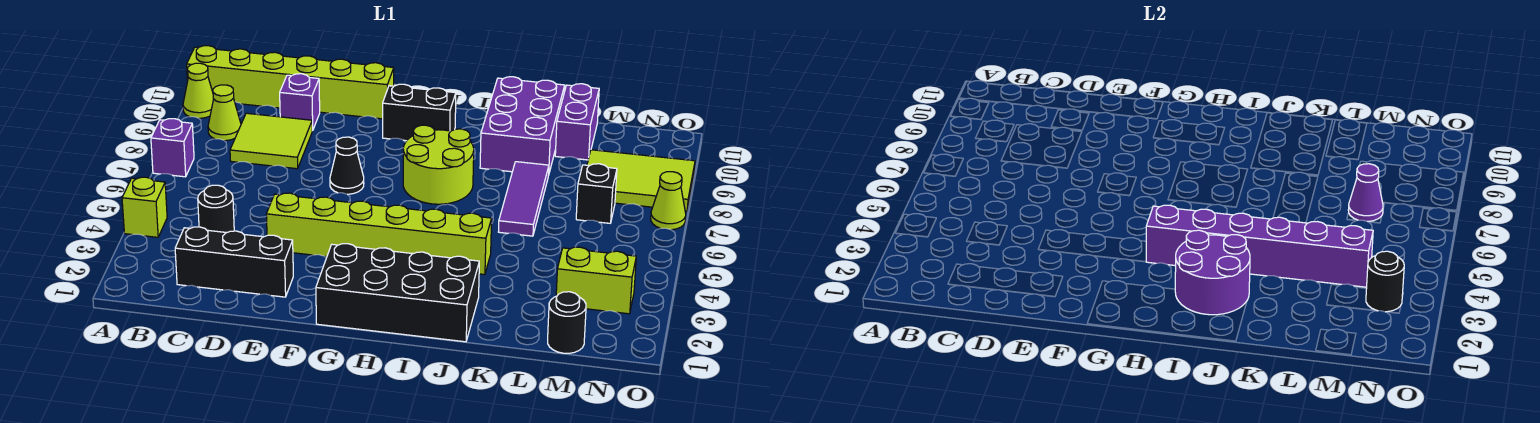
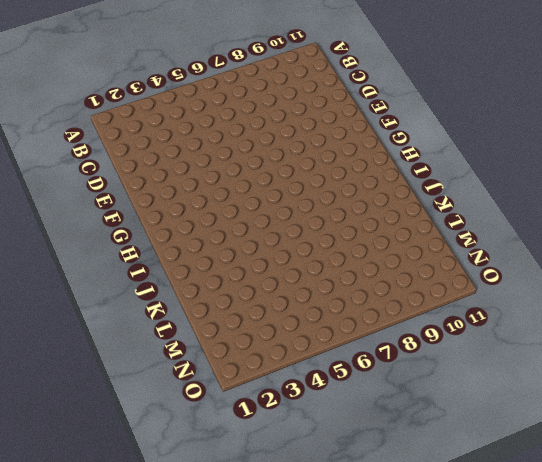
none -> lime 1x1 brick [122,177,167,237]
none -> purple 1x1 brick [151,119,194,177]
none -> lime 1x1 cone [183,63,213,118]

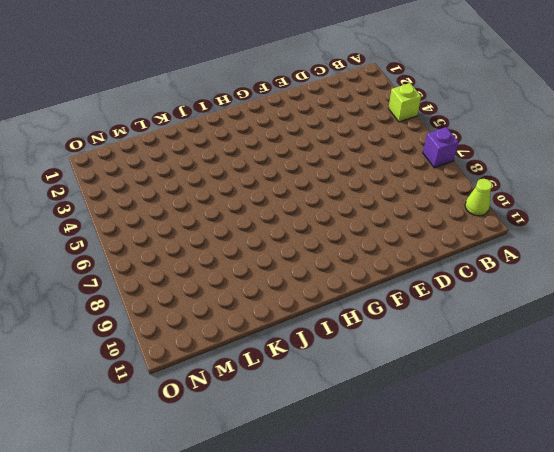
none -> lime 1x6 brick [187,46,394,119]
none -> lime 1x1 cone [208,85,241,141]
none -> black 1x3 brick [175,227,293,297]

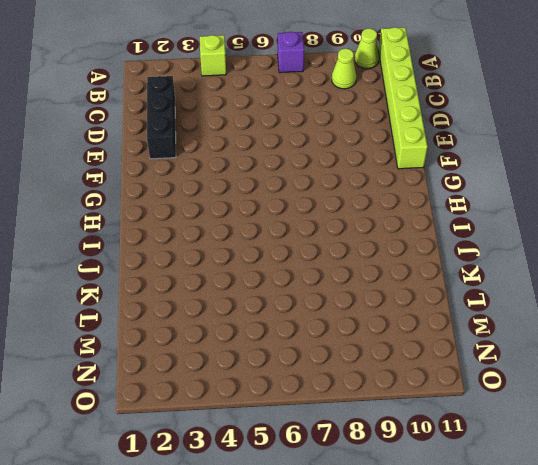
none -> black 1x1 round brick [198,185,234,233]
none -> lime 2x2 tile [230,113,313,169]
none -> purple 1x1 brick [280,74,320,130]

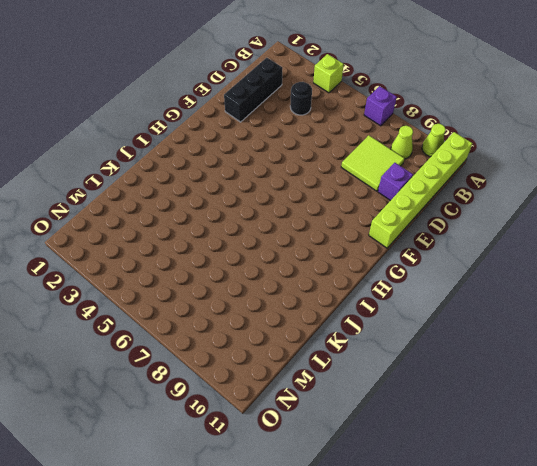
none -> lime 1x6 brick [266,193,492,275]
none -> black 1x1 cone [330,137,364,194]
none -> black 2x4 brick [316,244,479,342]

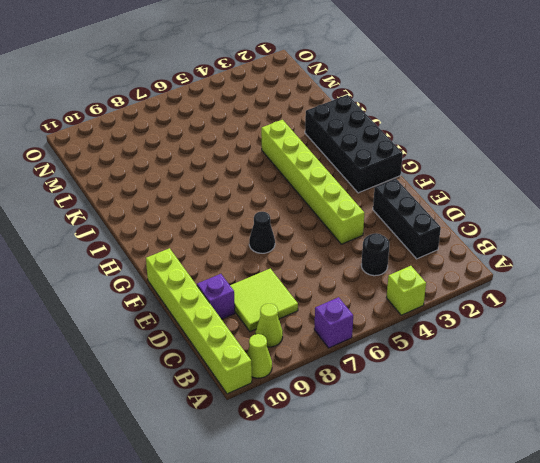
none -> black 1x2 brick [383,84,456,141]
none -> lime 2x2 round brick [403,125,474,204]
none -> purple 2x3 brick [480,77,565,172]

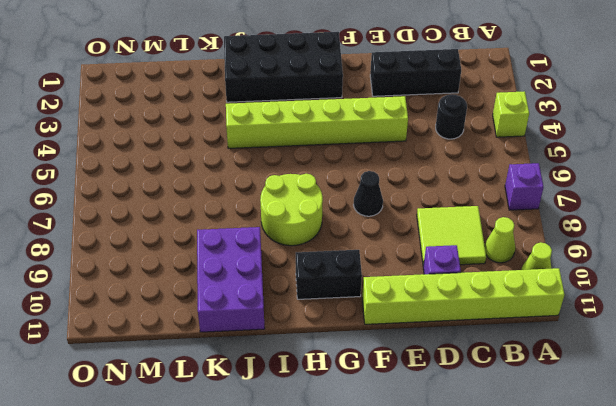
none -> purple 1x3 tile [499,162,549,236]
none -> purple 1x2 brick [555,84,599,160]
none -> black 1x1 round brick [548,292,586,353]

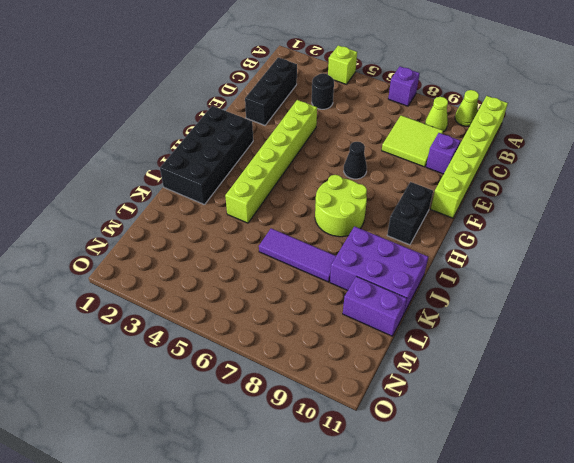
none -> black 1x1 round brick [548,292,586,353]
none -> lime 1x2 brick [556,247,636,314]
none -> black 1x1 brick [576,164,617,223]

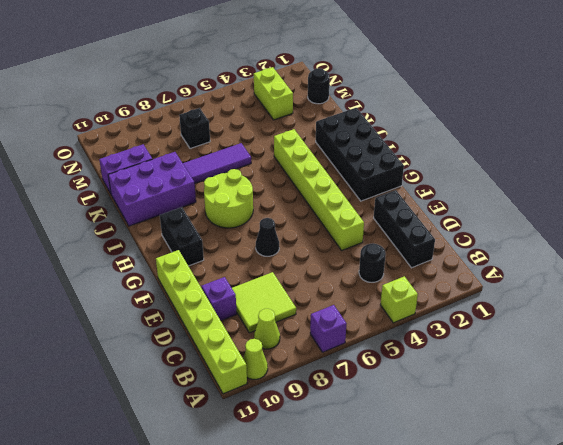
none -> lime 2x3 tile [587,150,695,211]
none -> lime 1x1 cone [651,172,686,230]
none -> purple 1x6 brick [1146,205,1373,287]

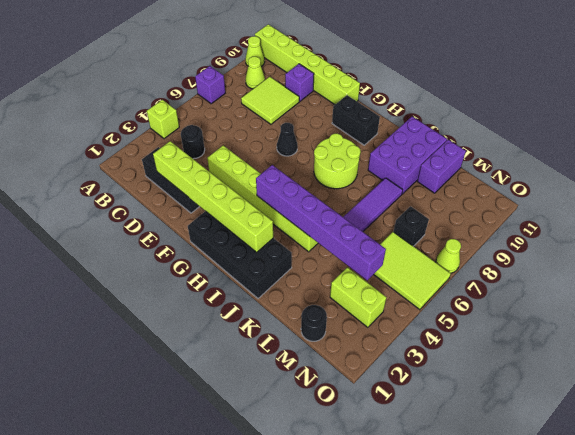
lime 1x6 brick [153,141,273,252] -> purple 2x2 round brick [1175,230,1250,315]
lime 2x3 tile [374,232,451,310] -> lime 2x3 tile moved to [587,150,695,211]
none -> purple 1x1 cone [1348,164,1383,221]
none -> black 1x1 round brick [1366,251,1404,312]

